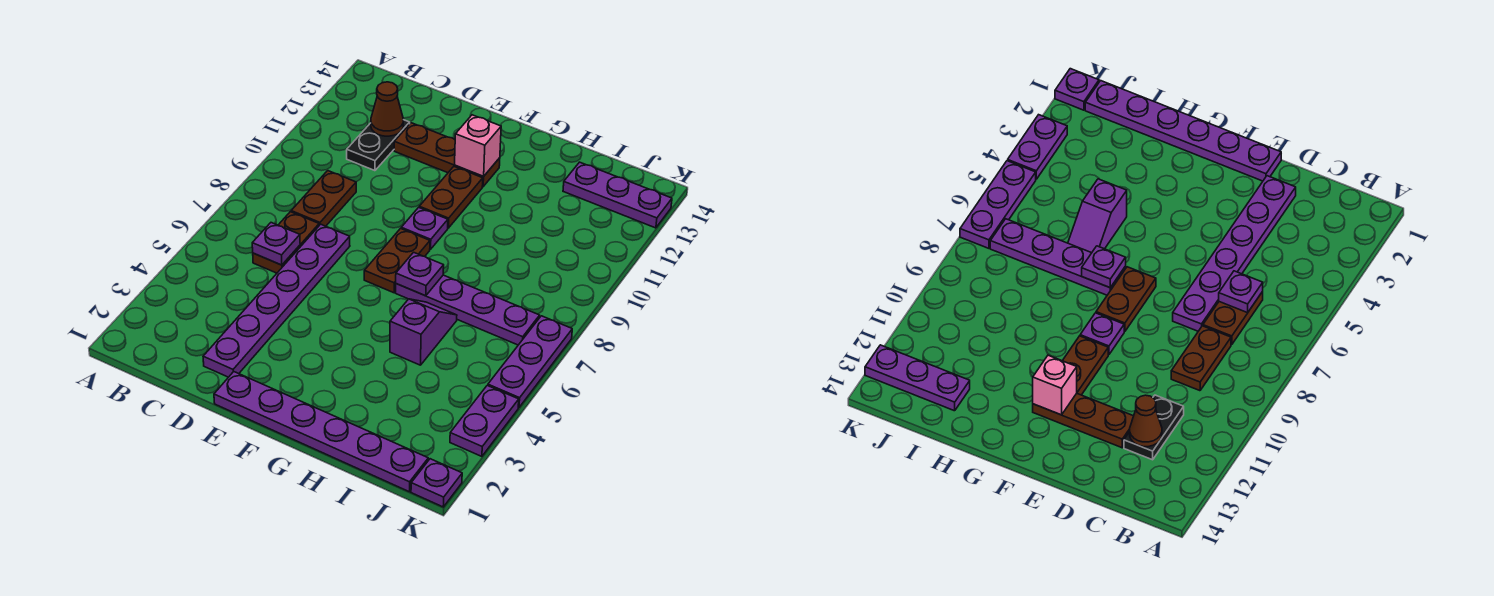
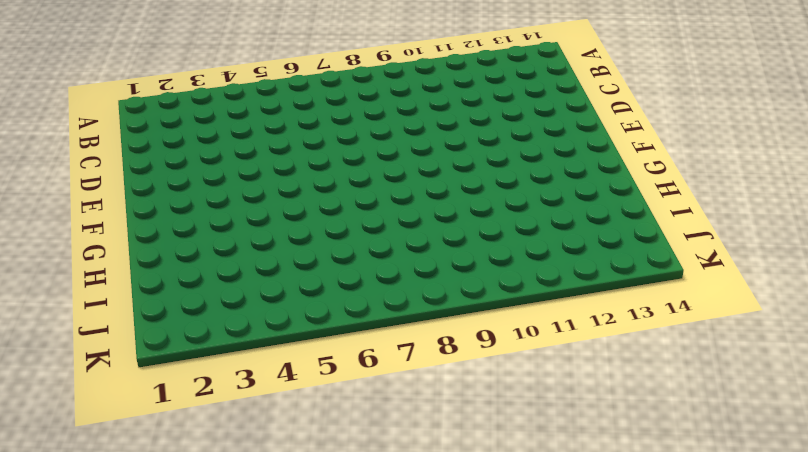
none -> brown 1x2 plate [253,212,319,273]
none -> brown 1x2 plate [291,171,356,226]
none -> black 1x2 plate [347,120,410,171]

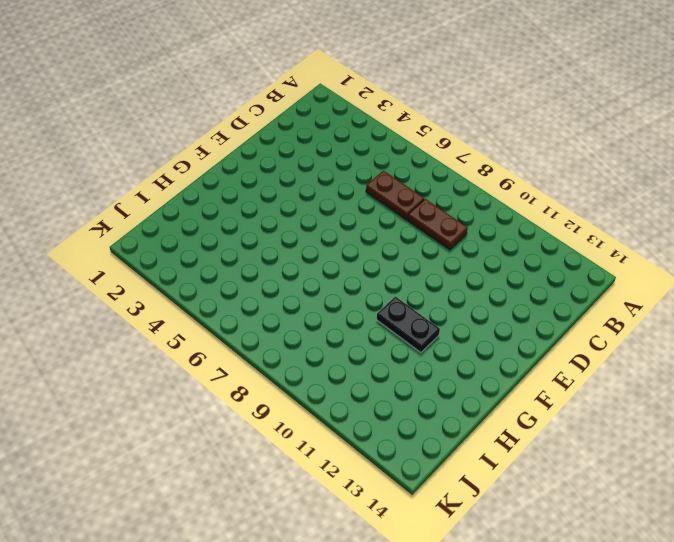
black 1x2 plate [377,297,440,353] -> black 1x2 plate moved to [347,120,410,171]
none -> purple 1x6 plate [203,224,350,377]
none -> brown 1x3 plate [394,123,500,187]
none -> purple 1x6 plate [214,372,428,492]

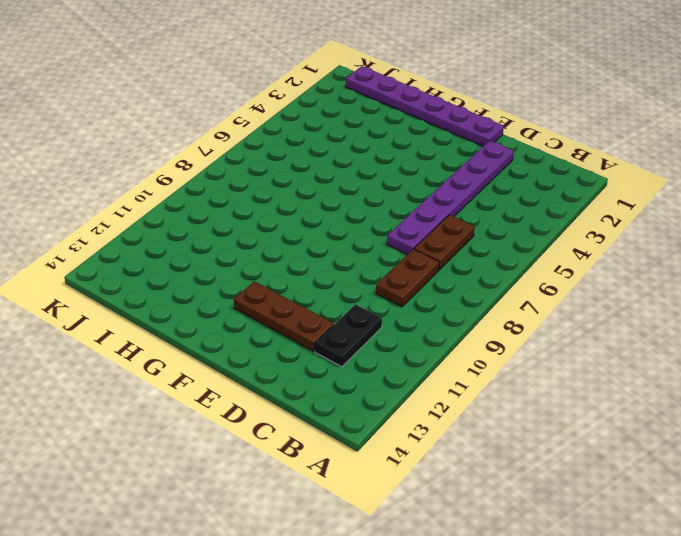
none -> brown 1x2 plate [364,228,430,293]
none -> purple 1x1 plate [401,207,448,249]
none -> brown 1x2 plate [419,167,483,228]

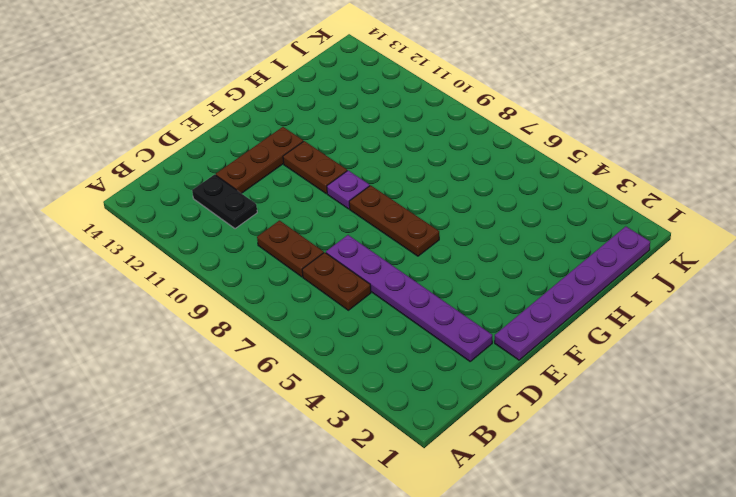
brown 1x3 plate [349,185,439,256] -> brown 1x2 plate [364,228,430,293]
none -> purple 1x4 plate [396,275,540,345]
none -> purple 1x2 slope [390,299,457,365]
none -> purple 1x3 plate [563,162,672,228]

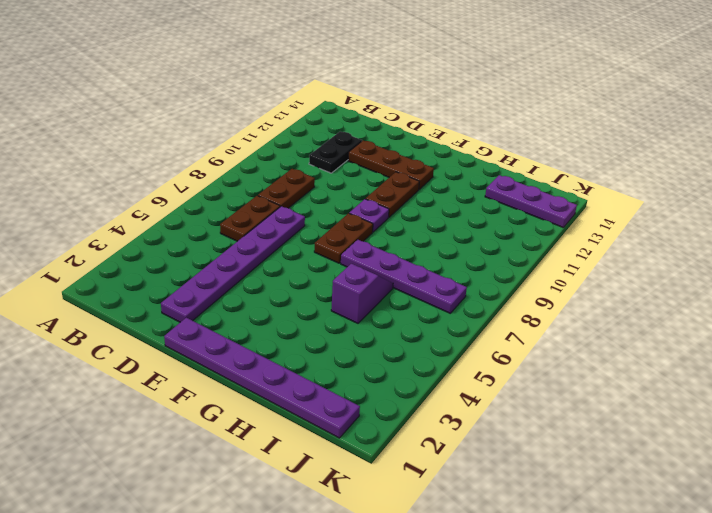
none -> purple 1x1 plate [411,459,462,507]
none -> purple 1x2 plate [450,386,519,456]
none -> purple 1x3 plate [488,316,572,408]

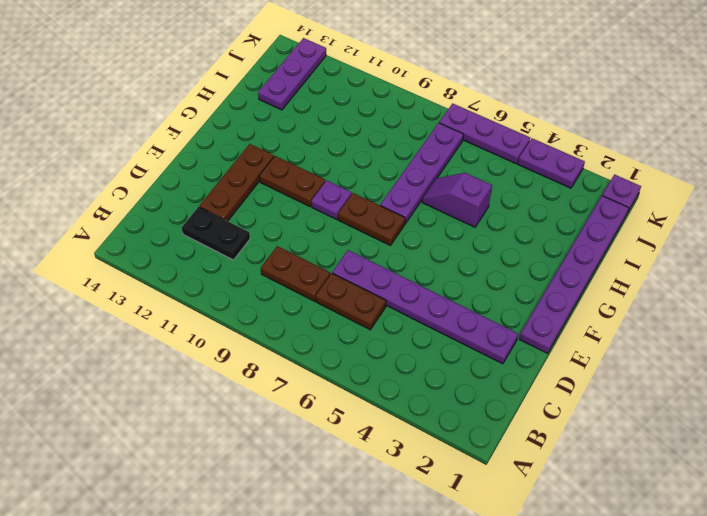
none -> purple 1x1 plate [252,223,300,265]
none -> brown 1x1 cone [371,82,403,136]
none -> pink 1x1 brick [455,115,501,176]

